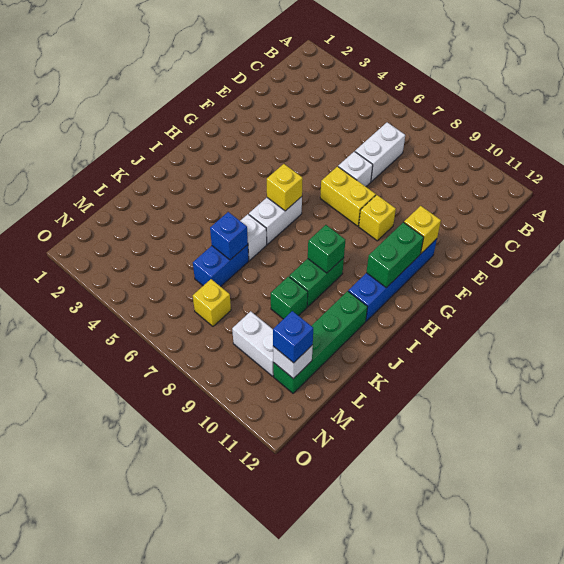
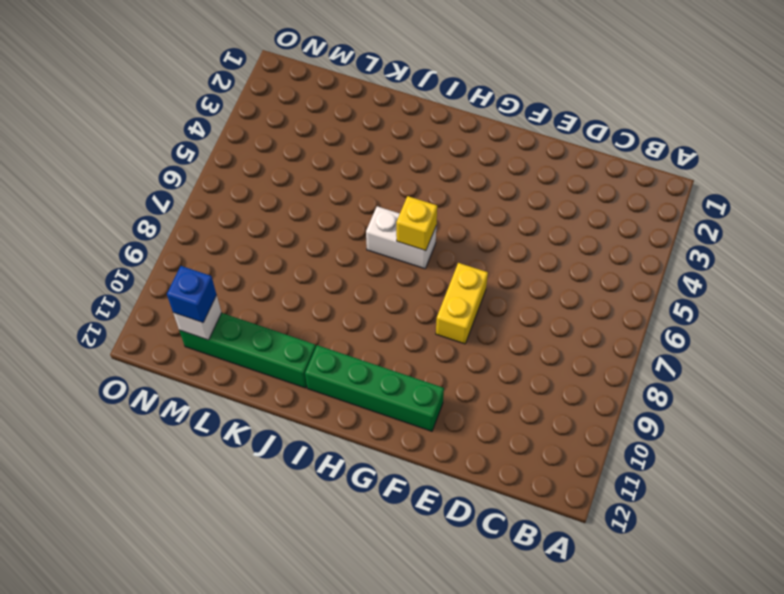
green 1x4 brick [305,345,444,431] -> blue 1x4 brick [348,239,437,321]
none -> white 1x2 brick [355,122,405,182]
none -> white 1x1 brick [338,151,373,186]
none -> yellow 1x1 brick [359,195,396,241]

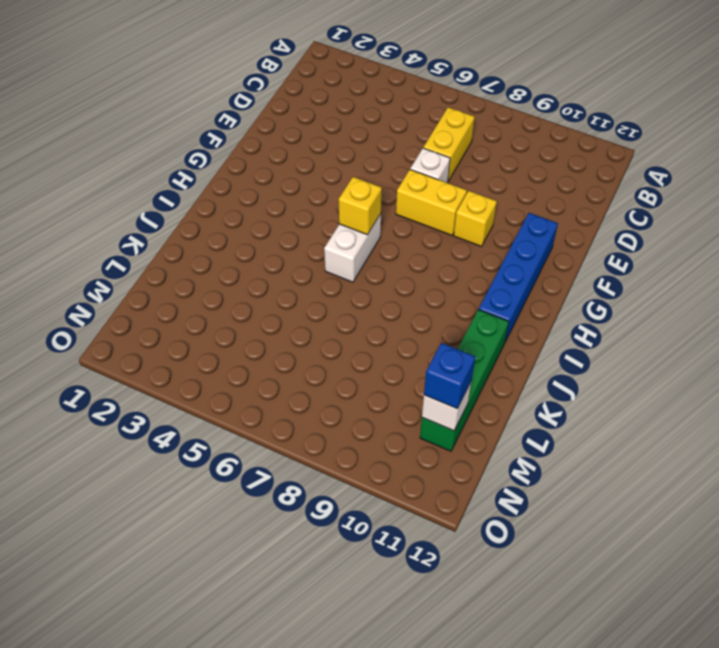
yellow 1x2 brick [423,107,475,181] -> white 1x2 brick [355,122,405,182]
none -> green 1x2 brick [289,258,344,307]
none -> white 1x1 brick [240,214,267,260]
none -> blue 1x2 brick [193,245,249,287]

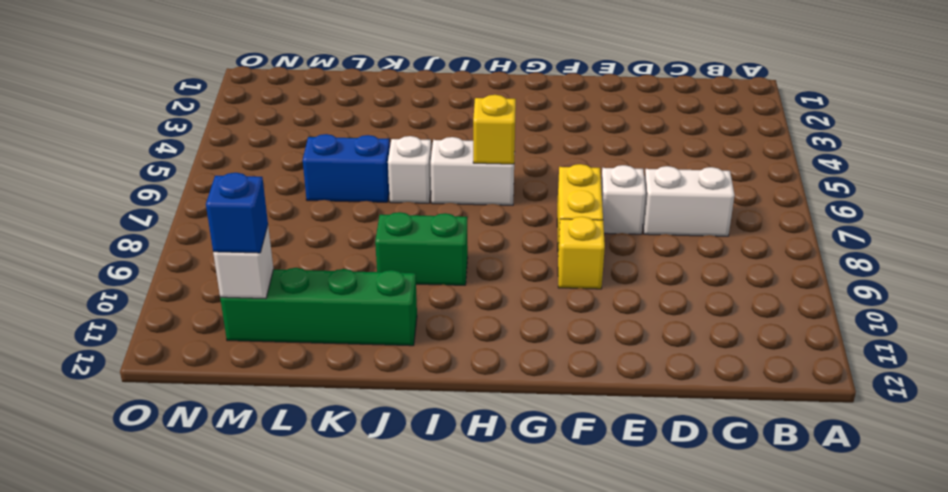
none -> blue 1x4 brick [348,239,437,321]
none -> green 1x1 brick [271,277,308,319]
none -> yellow 1x1 brick [193,279,231,326]

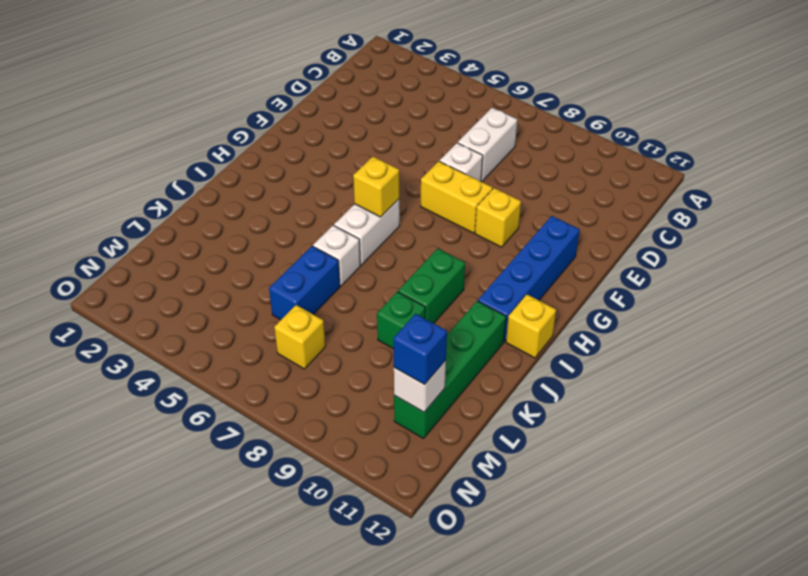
yellow 1x1 brick [506,295,556,358] -> yellow 1x1 brick moved to [404,206,441,253]
none -> white 1x2 brick [232,311,274,376]
none -> green 1x2 brick [366,222,424,288]
none -> green 1x1 brick [308,225,345,273]

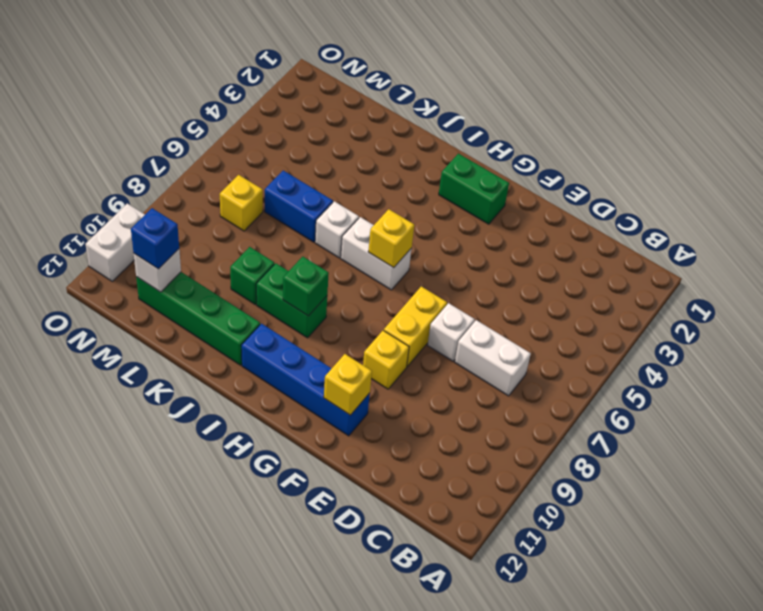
green 1x2 brick [439,154,509,224] -> green 1x2 brick moved to [366,222,424,288]
white 1x2 brick [85,203,145,281] -> white 1x2 brick moved to [232,311,274,376]
none -> blue 1x1 brick [210,212,248,260]

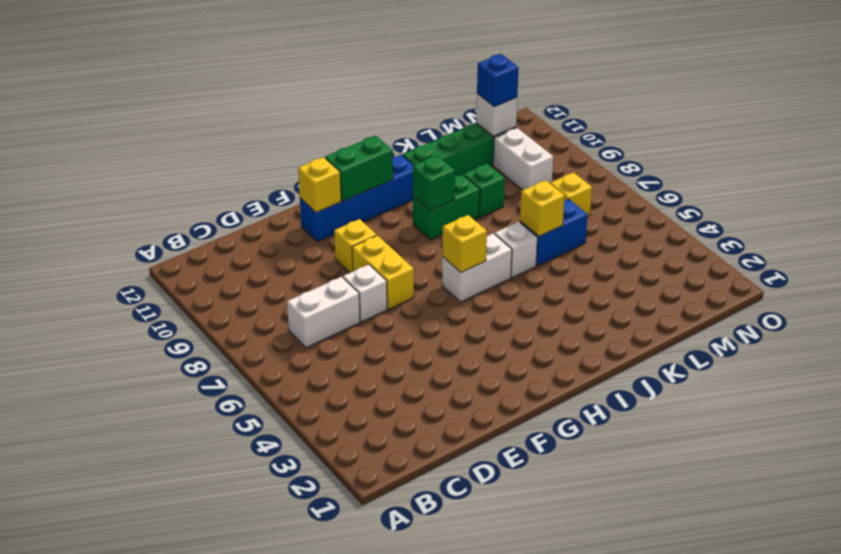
yellow 1x1 brick [520,180,565,236] -> blue 1x1 brick [210,212,248,260]

